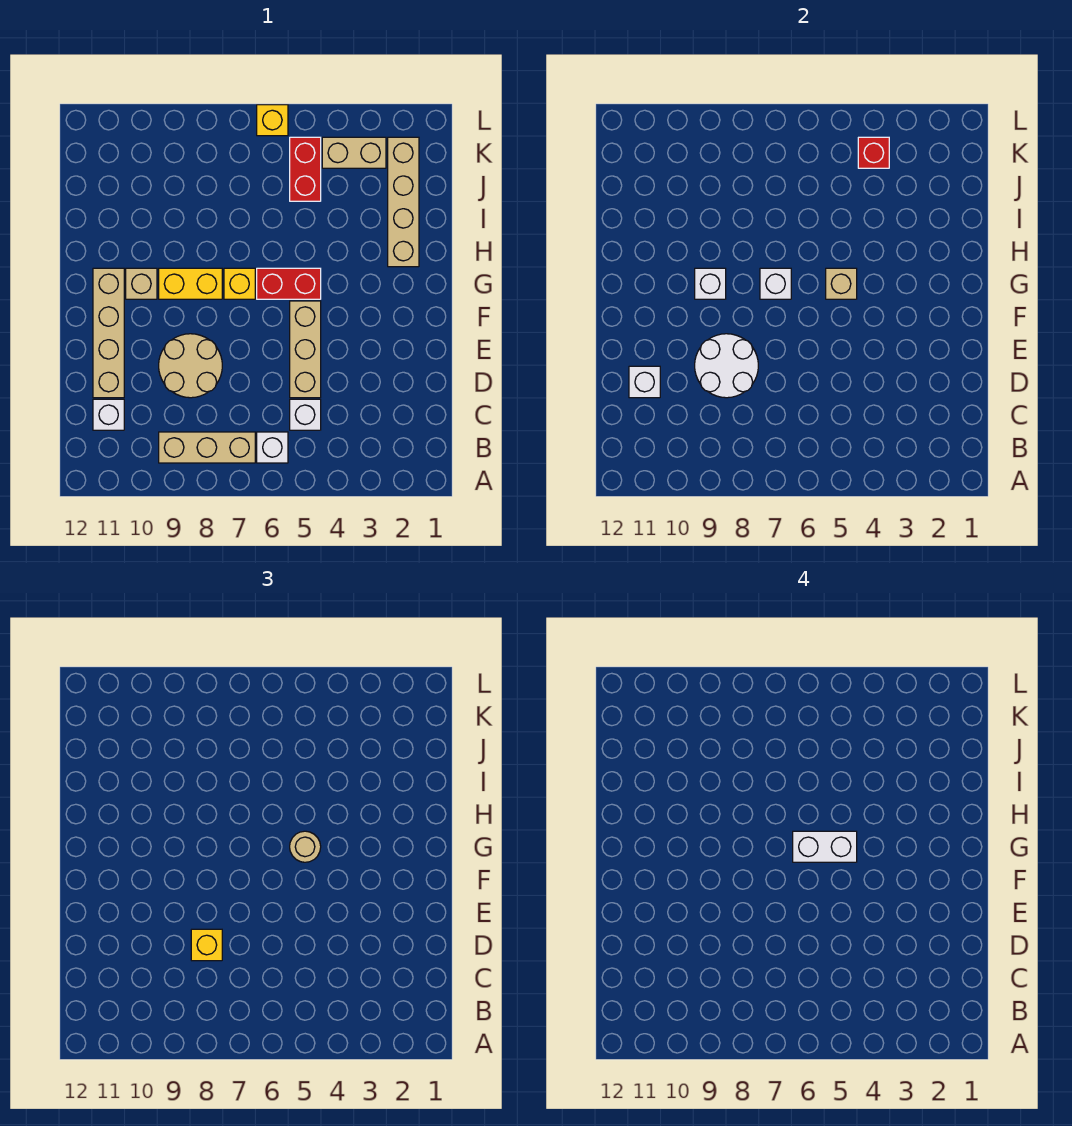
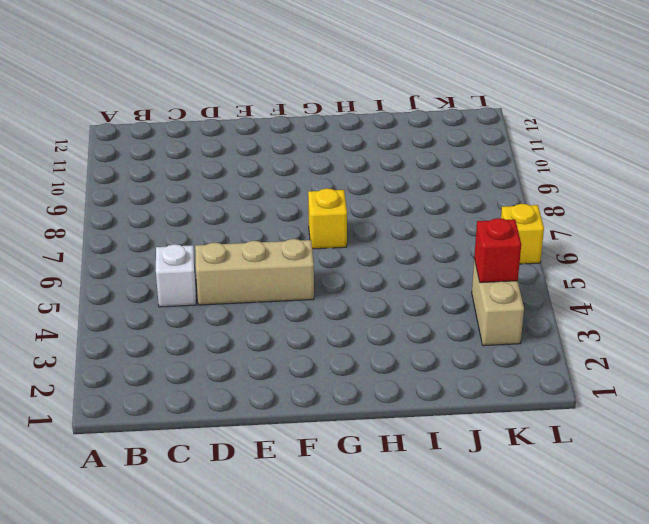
none -> white 1x1 brick [257,432,288,463]
none -> tan 1x3 brick [159,432,255,463]
none -> white 1x1 brick [93,399,124,430]

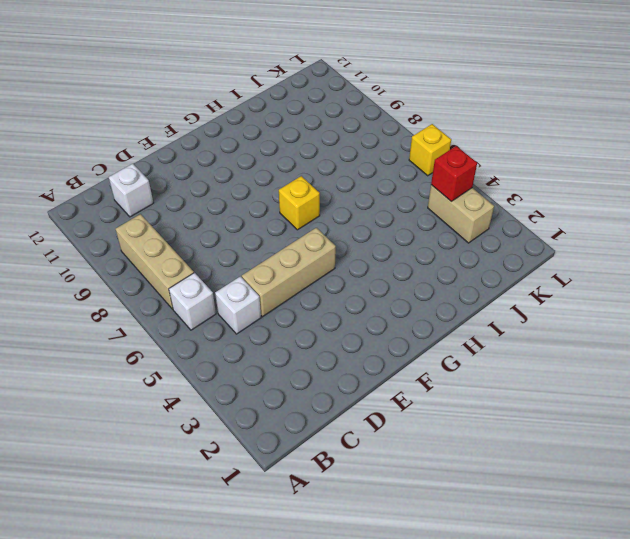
none -> tan 2x2 round brick [159,334,222,398]
none -> tan 1x4 brick [93,268,124,398]
none -> red 1x2 brick [257,268,321,299]

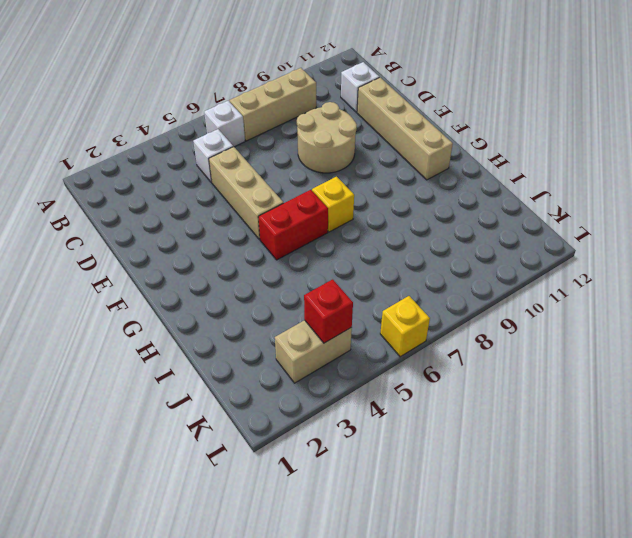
none -> yellow 1x2 brick [159,268,222,299]
none -> tan 1x1 brick [126,268,157,299]
none -> tan 1x4 brick [388,137,419,267]

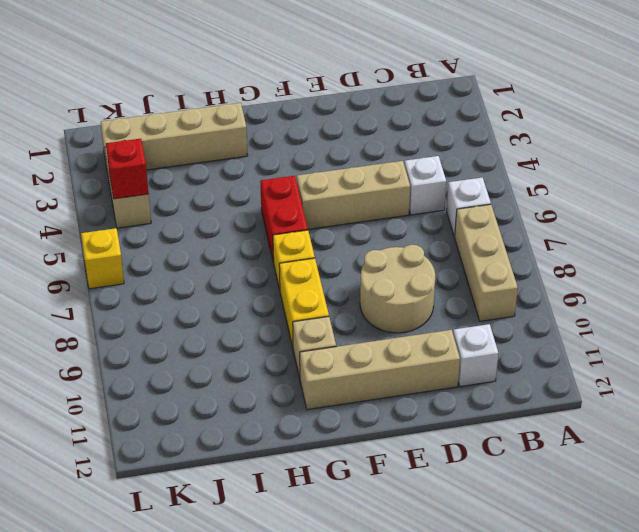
none -> red 1x2 brick [290,137,321,201]
none -> white 2x2 round brick [695,334,758,398]
none -> white 1x1 brick [629,366,660,398]

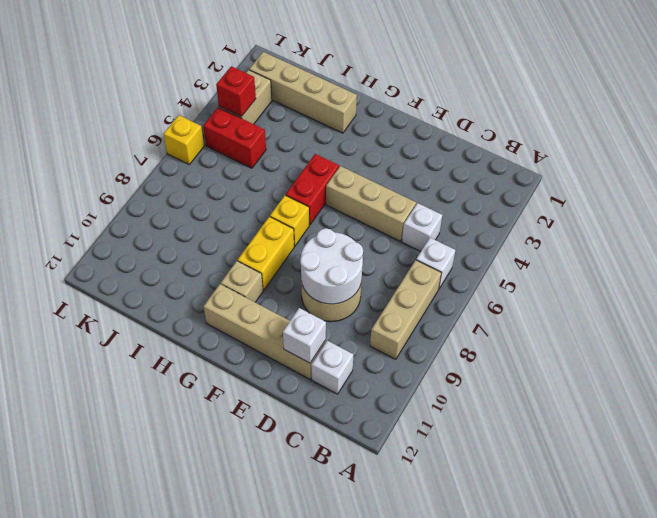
none -> tan 1x1 brick [826,268,857,299]
none -> white 1x1 brick [760,268,791,299]
none -> white 1x1 brick [695,268,726,299]

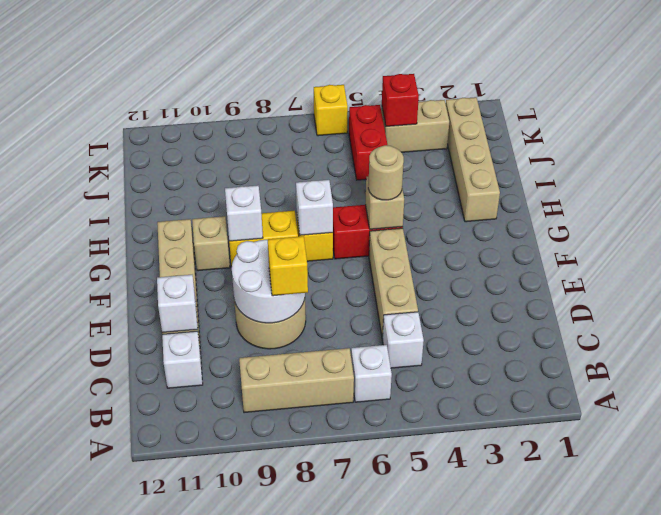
none -> white 1x2 brick [793,831,857,862]

